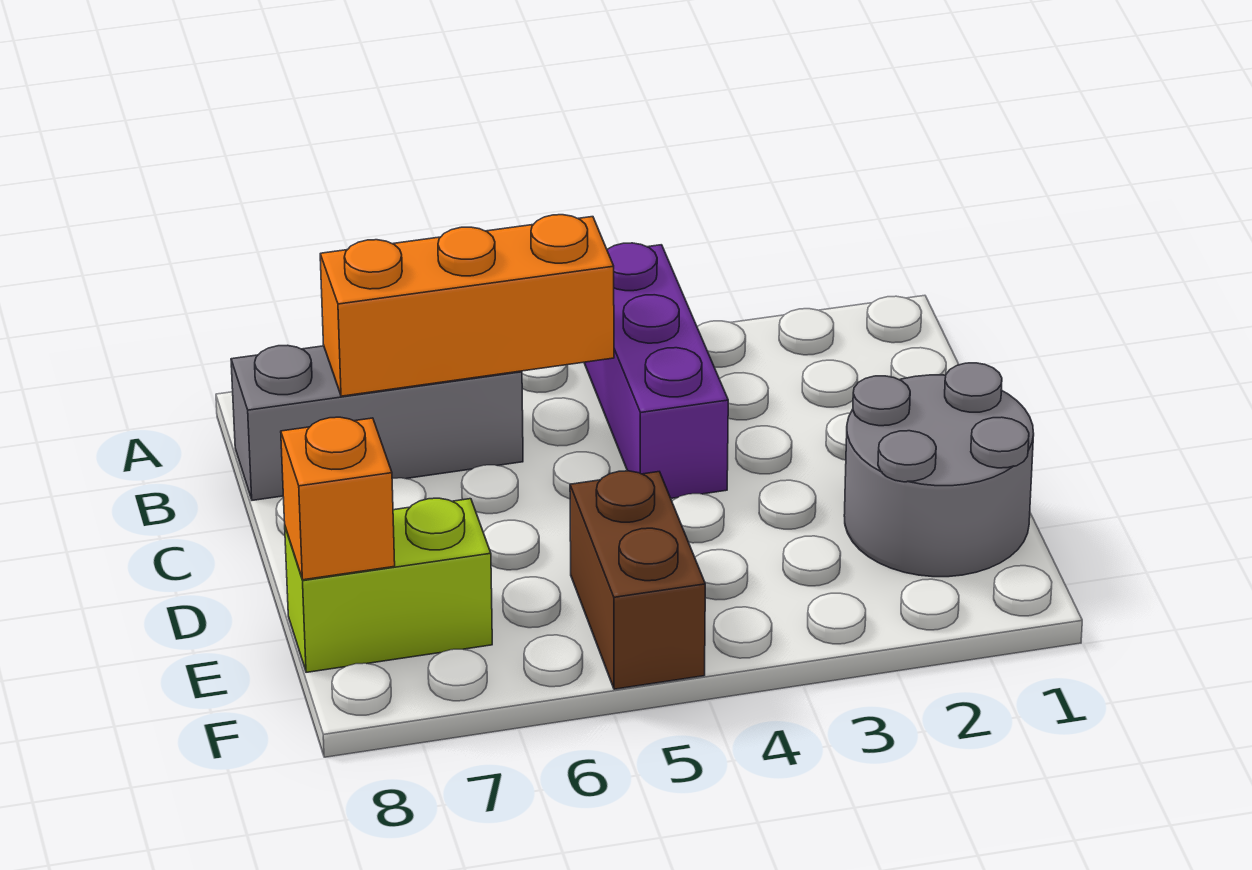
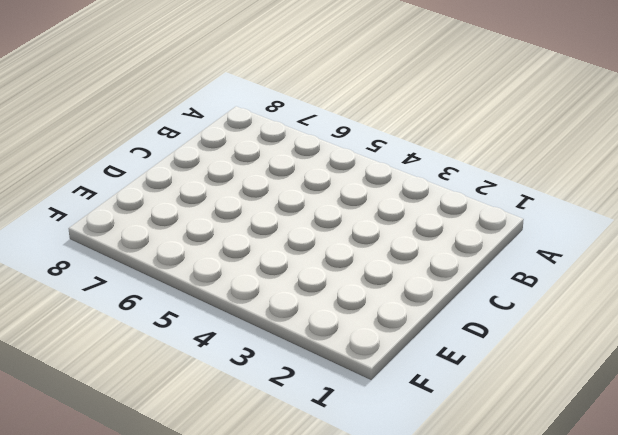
none -> purple 1x3 brick [584,243,728,498]
none -> grey 1x3 brick [231,345,523,500]

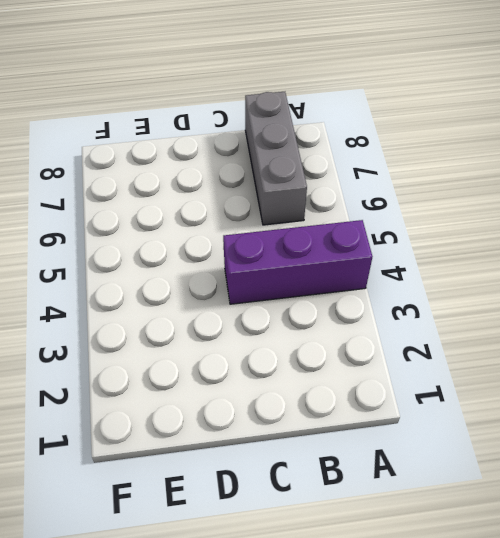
none -> grey 2x2 round brick [844,363,1034,577]
none -> brown 1x2 brick [570,471,705,689]

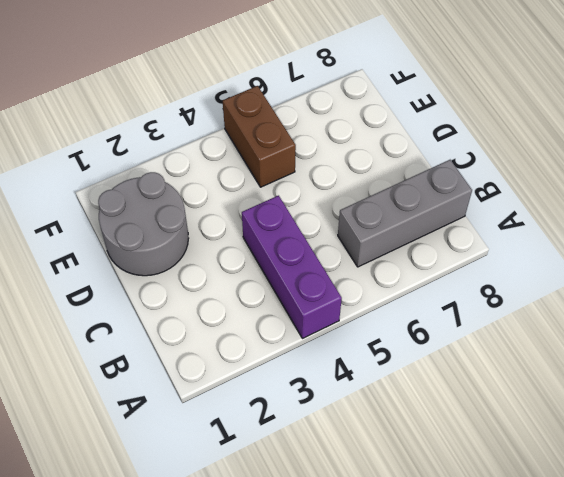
none -> lime 1x2 brick [285,498,492,672]
none -> orange 1x3 brick [320,215,614,396]

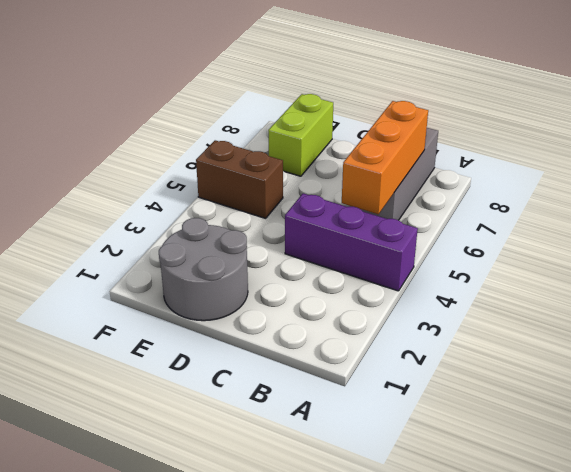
none -> orange 1x1 brick [281,417,395,580]

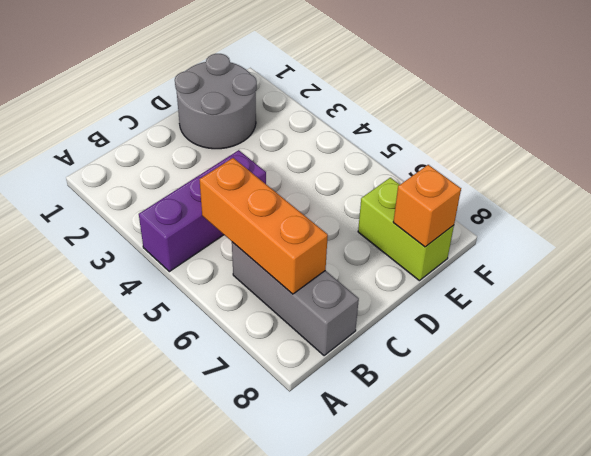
none -> brown 1x2 brick [570,471,705,689]

